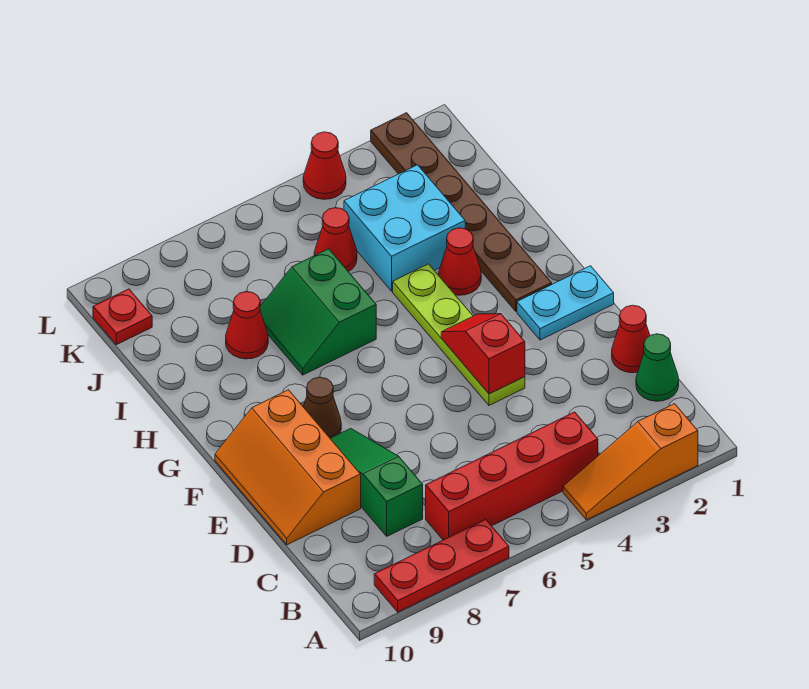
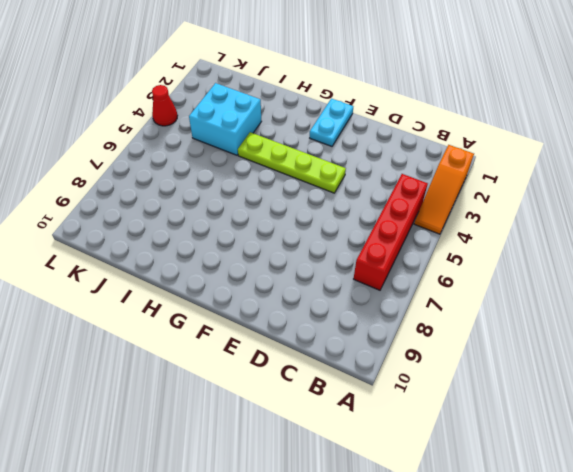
none -> red 1x3 plate [374,519,509,612]
none -> green 1x1 cone [636,334,679,401]
none -> green 1x3 slope [330,428,423,536]

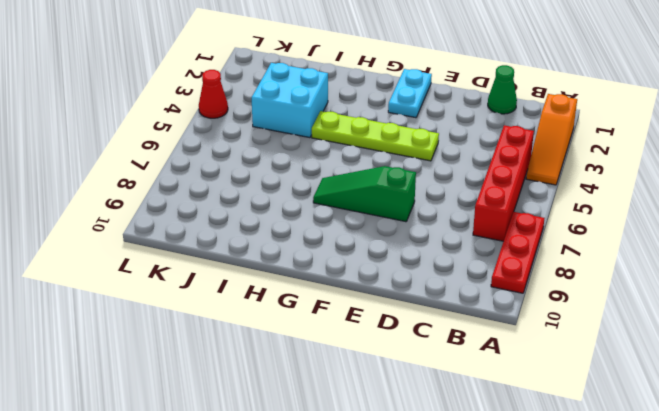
green 1x3 slope [313,166,416,222] -> green 1x3 slope moved to [330,428,423,536]
none -> red 1x1 cone [612,305,650,373]
none -> orange 2x3 slope [215,390,361,545]
none -> brown 1x1 cone [303,377,341,438]

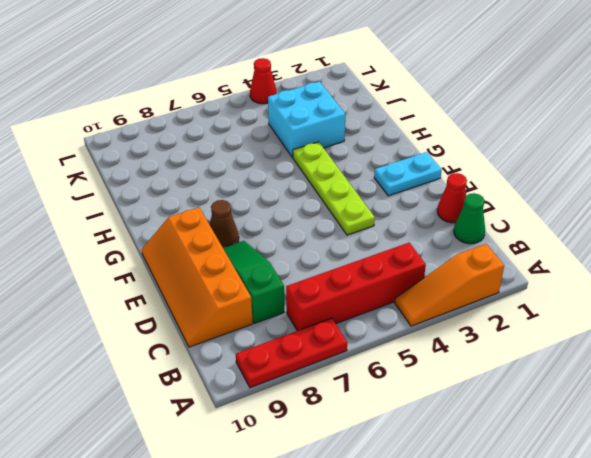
orange 2x4 slope [142,207,253,347] -> orange 2x3 slope [215,390,361,545]
none -> brown 1x6 plate [371,113,552,311]
none -> red 1x1 cone [439,228,481,295]
none -> green 2x2 slope [260,249,376,375]

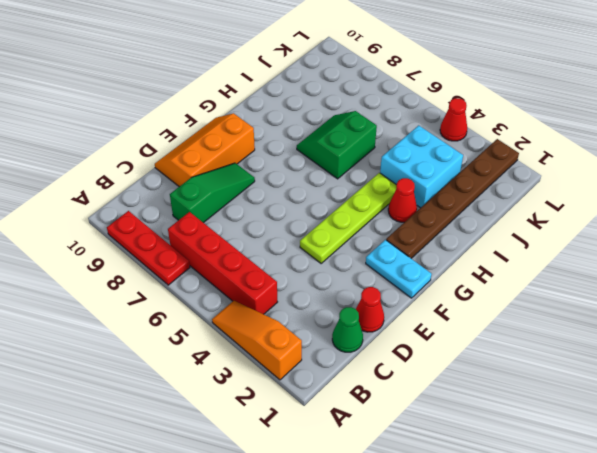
none -> brown 1x1 cone [303,377,341,438]
none -> red 1x1 cone [226,292,268,359]
none -> red 1x1 cone [314,208,357,272]

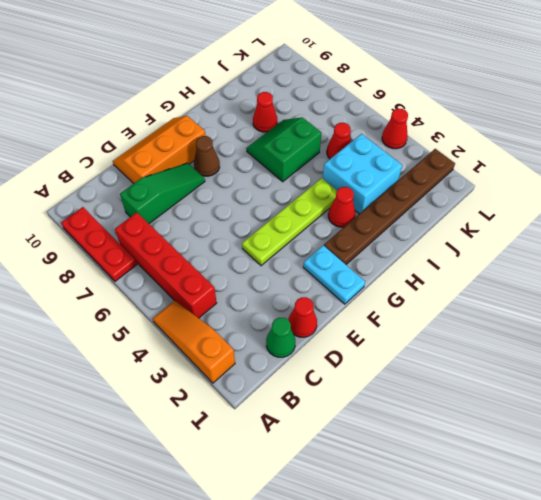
none -> red 1x1 plate [93,289,152,345]
none -> red 1x2 slope [441,314,525,394]

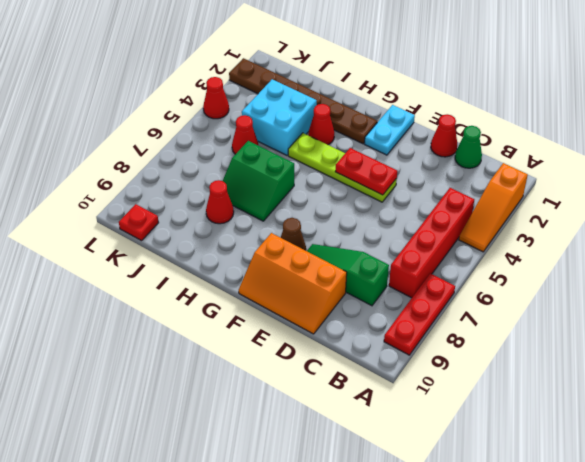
red 1x2 plate [335,148,397,195] -> red 1x2 slope [441,314,525,394]

